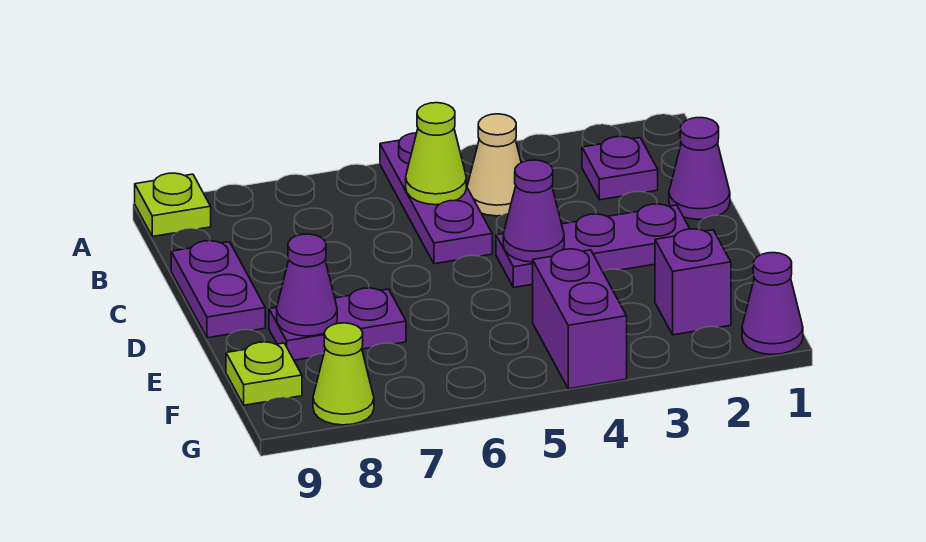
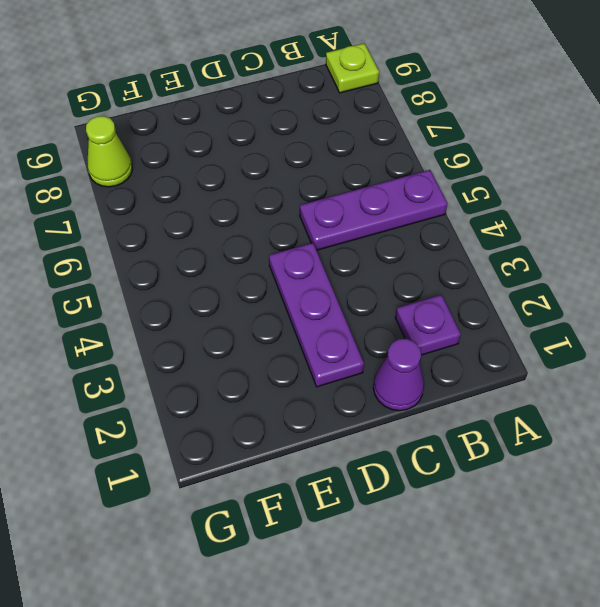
none -> tan 1x1 cone [467,114,521,216]
none -> purple 1x2 plate [171,241,265,338]
none -> purple 1x2 plate [269,288,406,360]

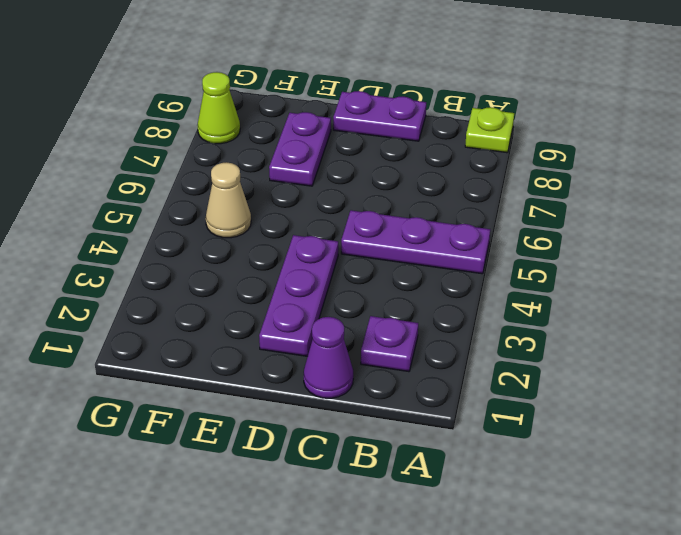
tan 1x1 cone [206,162,251,238] -> tan 1x1 cone moved to [467,114,521,216]
none -> purple 1x1 brick [655,229,731,335]
none -> purple 1x2 brick [533,249,627,389]
none -> lime 1x1 plate [226,342,302,405]

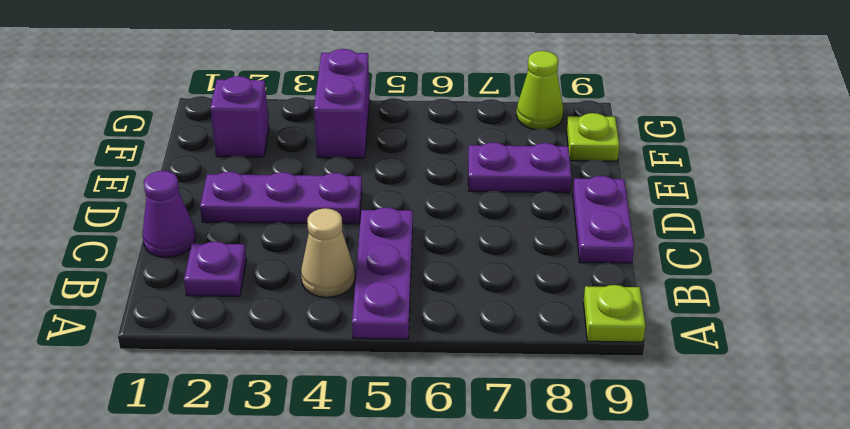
none -> purple 1x1 cone [742,253,803,355]
none -> lime 1x1 cone [406,103,466,205]
none -> purple 1x1 cone [503,160,564,262]

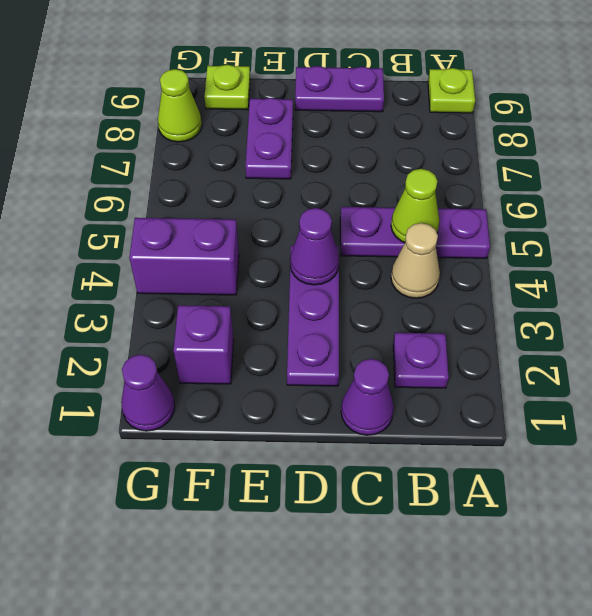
none -> purple 1x1 cone [277,234,337,336]

